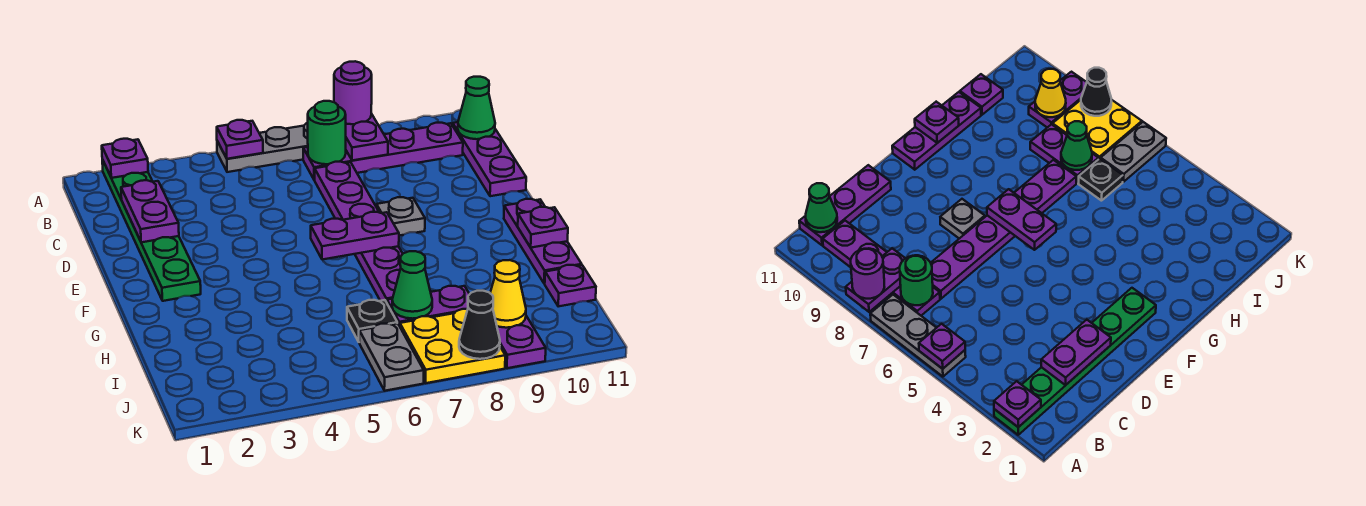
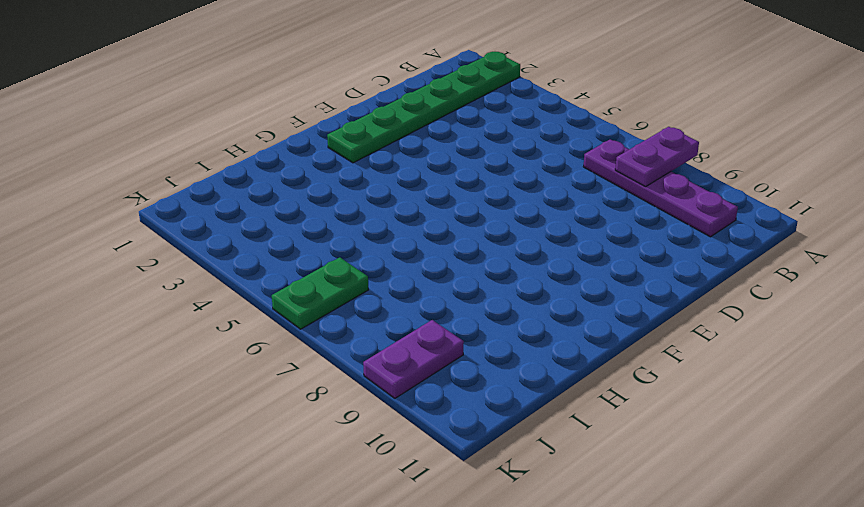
green 1x2 plate [272,257,369,329] -> grey 1x2 plate [359,323,424,391]
none -> grey 1x3 plate [217,123,308,172]
none -> purple 1x3 plate [453,122,526,196]
none -> purple 1x6 plate [315,162,403,302]

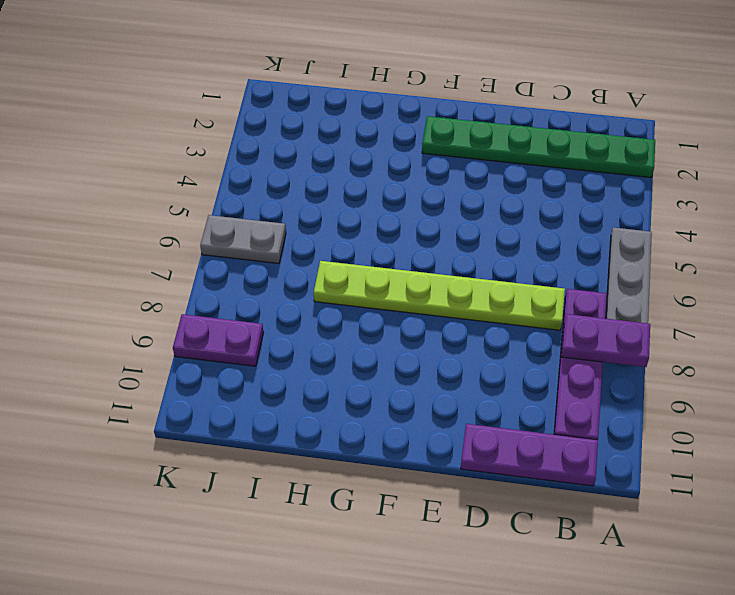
lime 1x6 plate [314,261,565,330] -> purple 1x6 plate [315,162,403,302]
none -> grey 1x1 plate [376,197,425,236]
none -> purple 1x3 plate [504,199,582,284]
none -> black 1x1 plate [347,300,397,342]

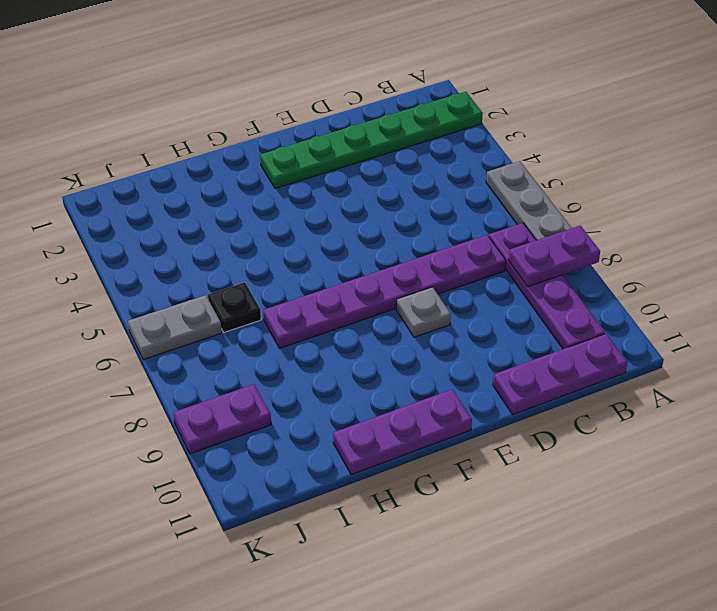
none -> purple 1x2 plate [387,286,470,326]
none -> purple 1x1 plate [545,265,596,306]
none -> yellow 2x2 plate [400,309,505,383]

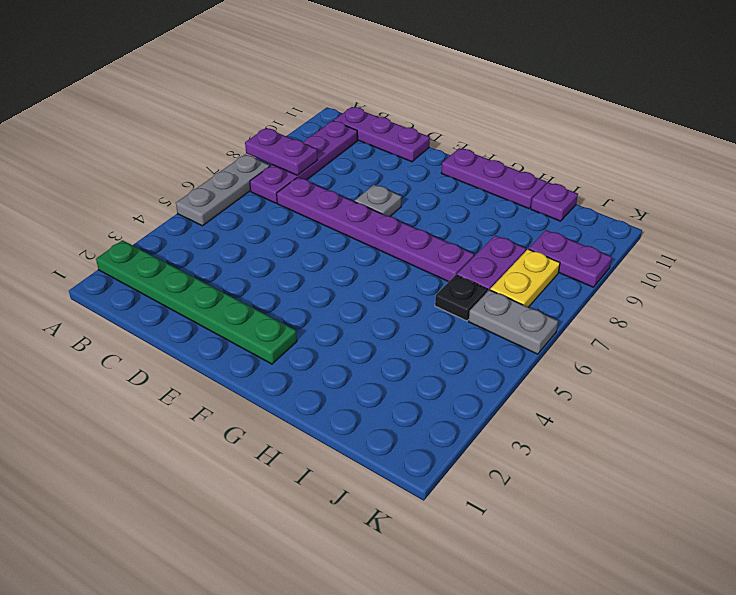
yellow 1x2 plate [490,249,560,307] -> yellow 2x2 plate [400,309,505,383]
none -> purple 1x1 plate [102,139,148,178]
none -> purple 1x1 plate [217,120,263,159]
none -> green 1x1 round brick [308,101,346,164]

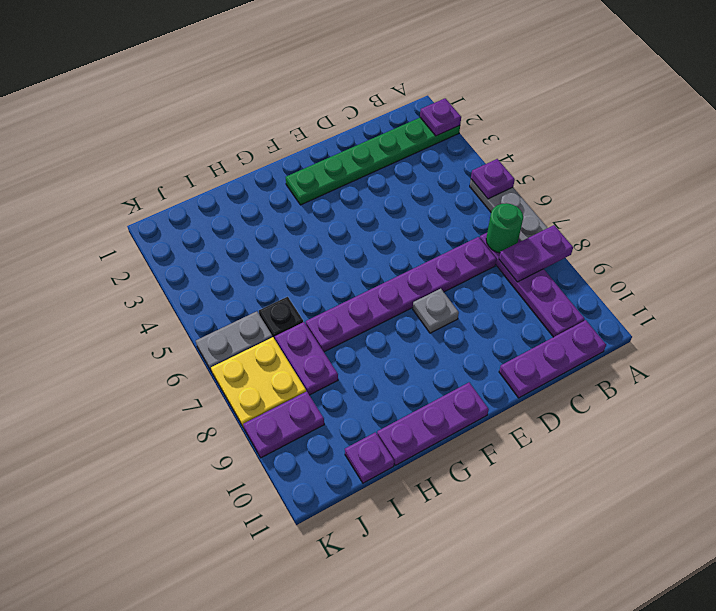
none -> green 1x1 cone [458,77,495,139]
none -> purple 1x2 plate [121,180,179,242]
none -> purple 1x2 plate [311,212,399,260]

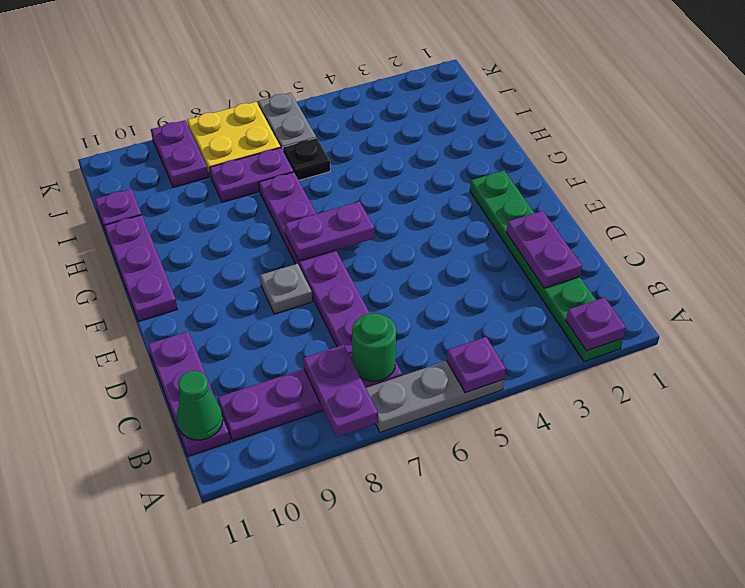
none -> purple 1x1 plate [518,207,568,248]
none -> green 1x1 cone [392,251,432,319]
none -> yellow 1x1 cone [490,260,526,328]

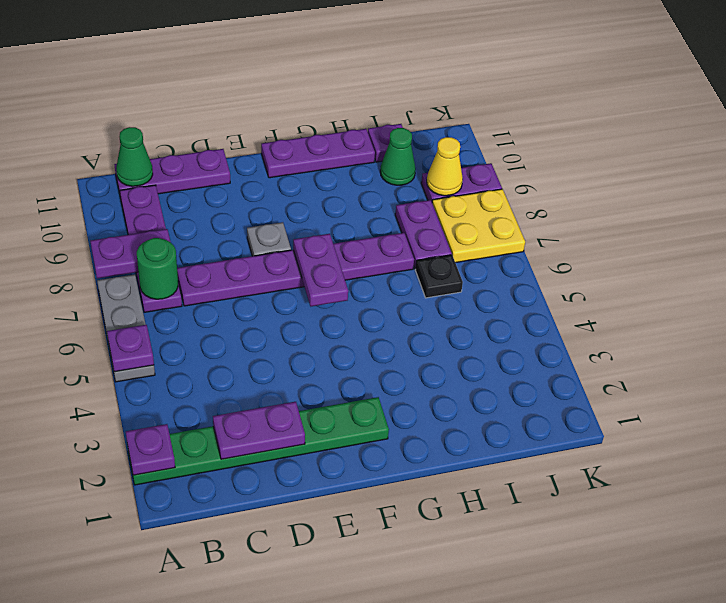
green 1x1 cone [380,128,416,185] -> green 1x1 cone moved to [392,251,432,319]
none -> grey 1x2 plate [359,323,424,391]
none -> purple 1x1 plate [518,207,568,248]
none -> black 1x1 cone [459,291,500,359]

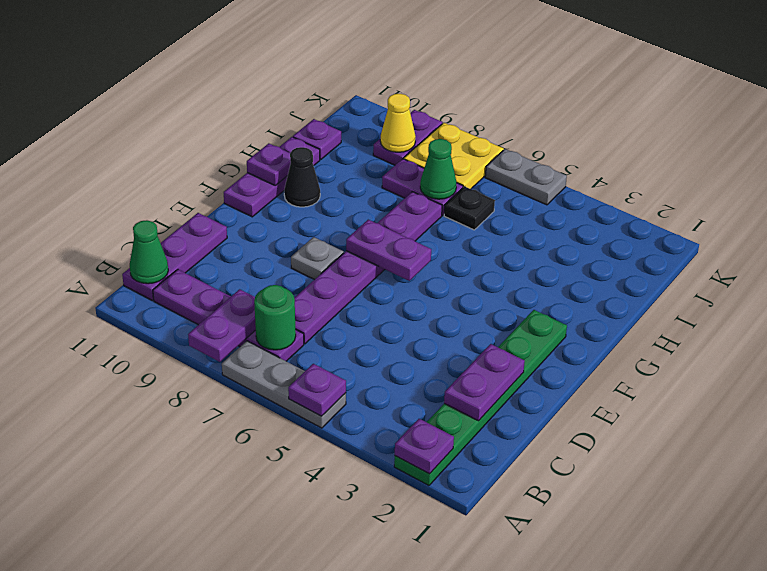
black 1x1 cone [284,147,320,207] -> black 1x1 cone moved to [459,291,500,359]
grey 1x2 plate [485,149,567,205] -> grey 1x2 plate turned to [359,323,424,391]
none -> purple 1x1 round brick [334,61,372,124]

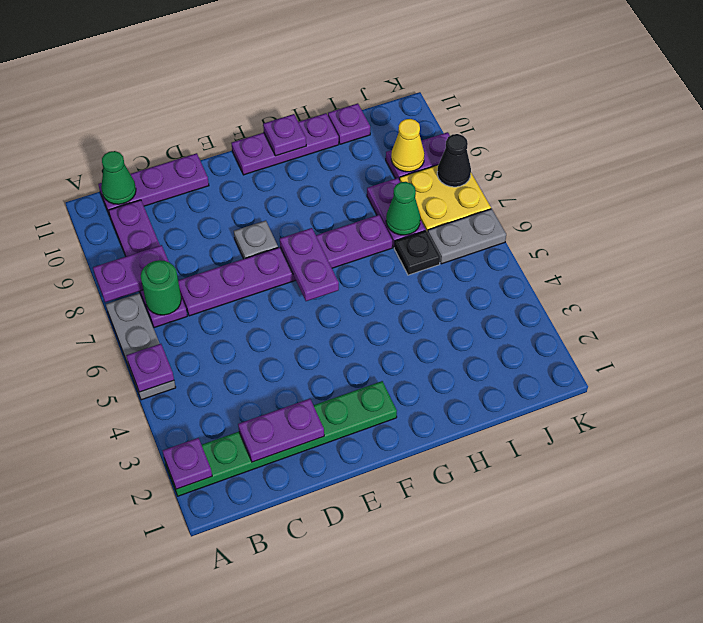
none -> purple 1x1 round brick [334,61,372,124]

